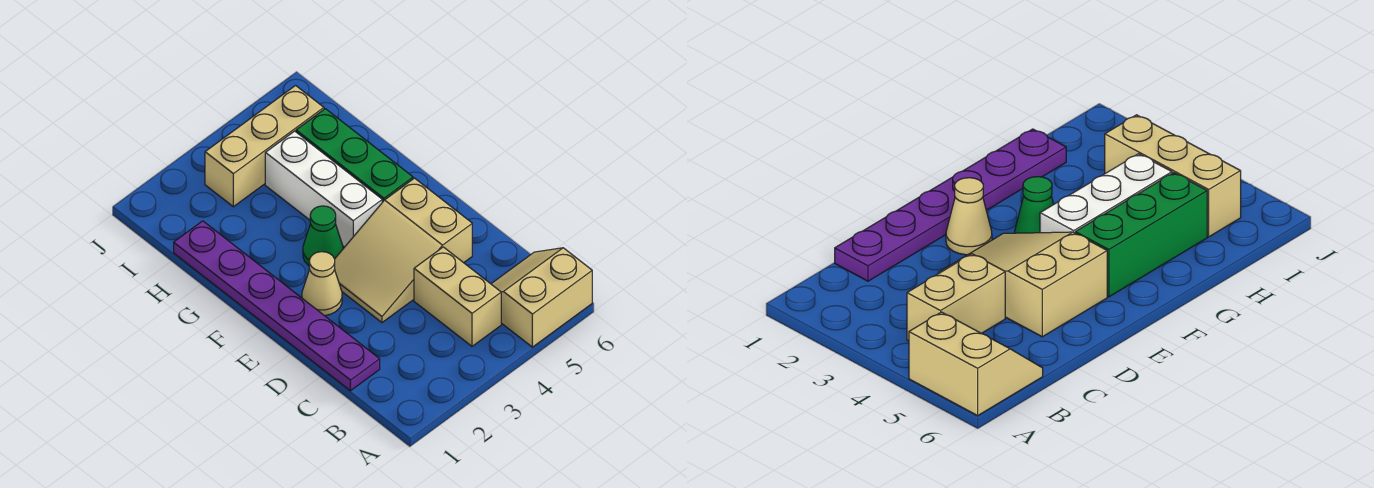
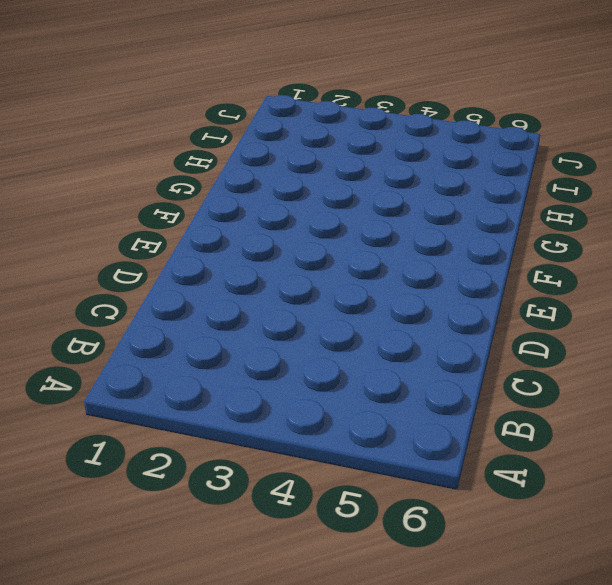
none -> tan 2x2 slope [491,248,592,347]
none -> tan 1x2 brick [414,247,501,346]

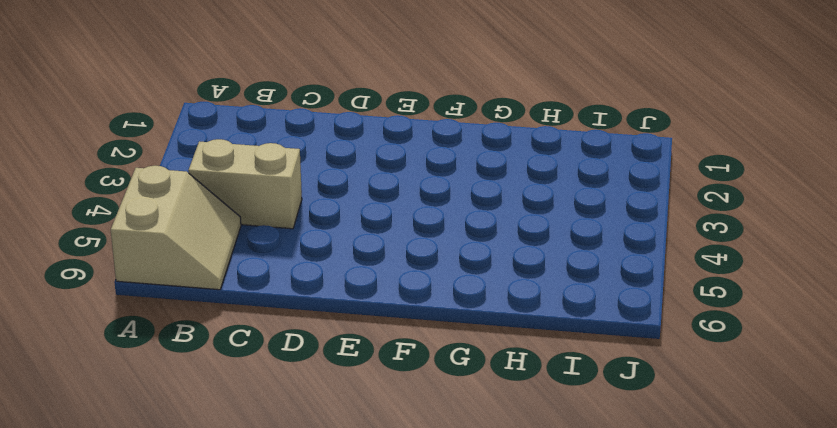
none -> purple 1x6 plate [174,221,380,391]
none -> tan 2x3 slope [335,178,472,322]

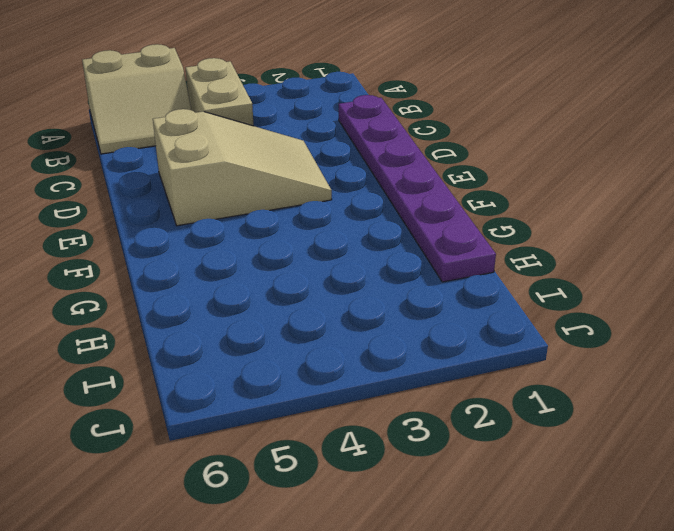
none -> tan 1x1 cone [302,252,342,316]
none -> green 1x1 cone [303,206,343,265]

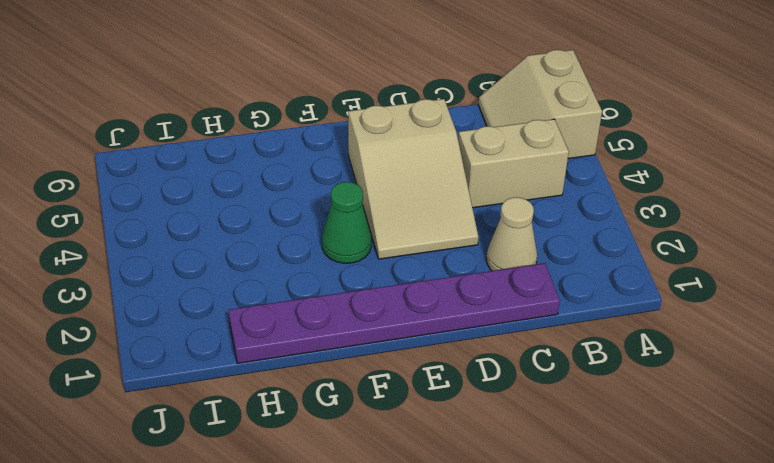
tan 1x1 cone [486,197,537,271] -> tan 1x1 cone moved to [302,252,342,316]
none -> white 1x3 brick [265,131,382,247]
none -> green 1x3 brick [296,109,413,202]

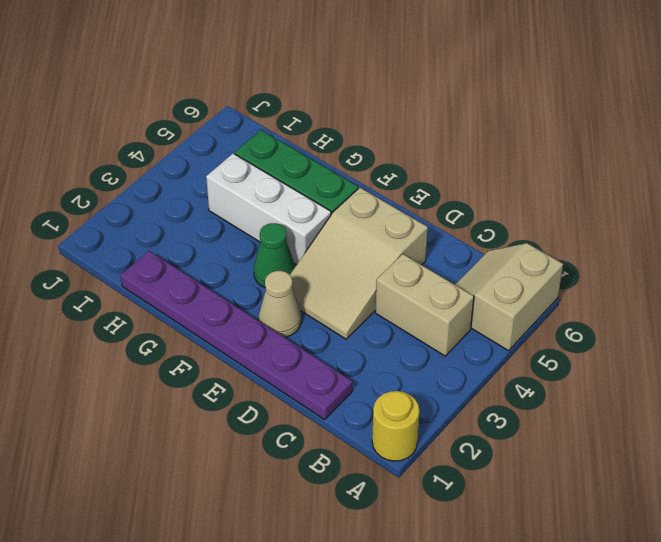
yellow 1x1 round brick [372,391,419,461] -> none
none -> tan 1x3 brick [205,86,324,207]

